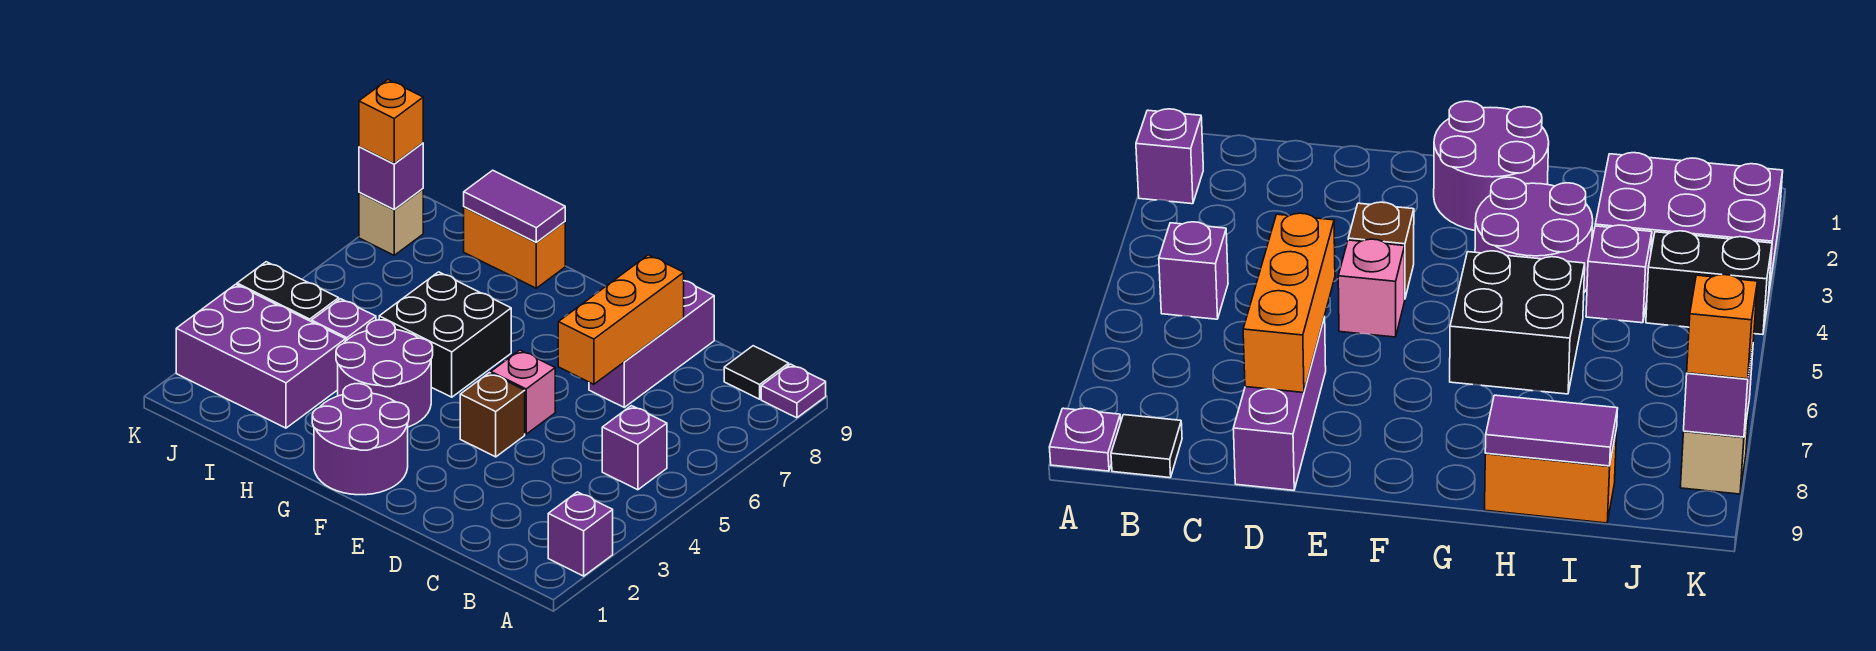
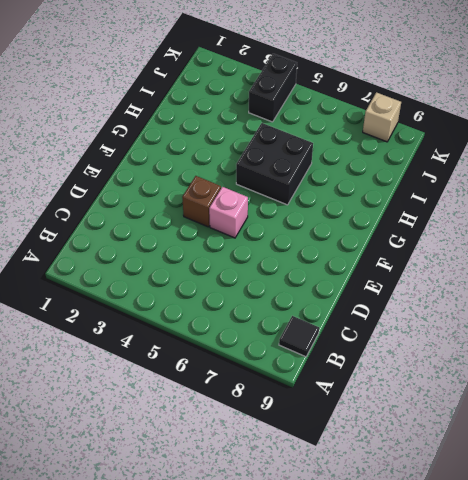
none -> purple 1x1 brick [548,492,613,576]
none -> purple 1x1 plate [761,364,826,418]
none -> purple 1x1 brick [602,406,667,490]

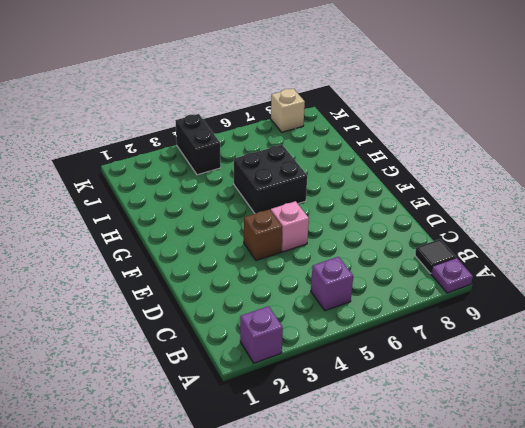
none -> purple 1x3 brick [589,281,714,407]
none -> purple 2x2 round brick [312,384,409,495]
none -> purple 2x2 round brick [336,320,433,427]

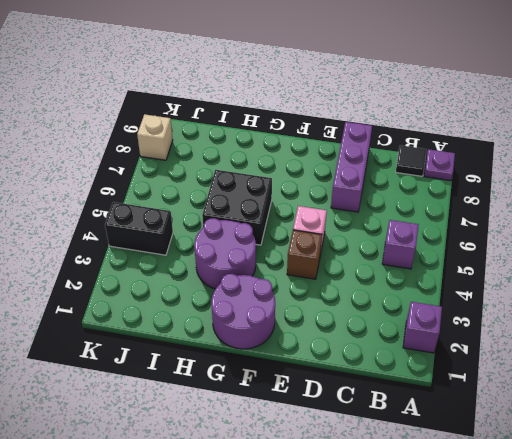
none -> orange 1x2 brick [464,207,565,288]
none -> purple 2x3 brick [176,284,346,428]
none -> purple 1x1 brick [312,299,376,341]

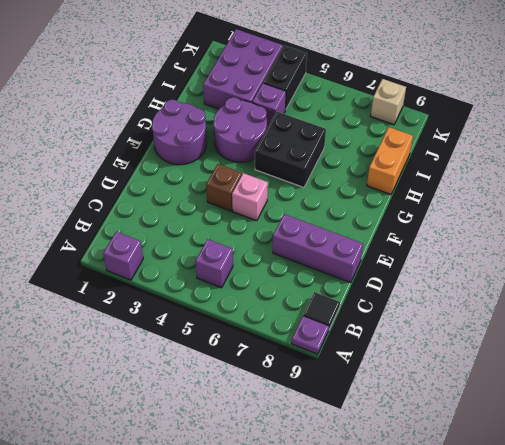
none -> orange 1x3 brick [558,255,684,384]
none -> purple 1x2 tile [464,170,565,243]
none -> purple 1x1 brick [359,143,423,209]

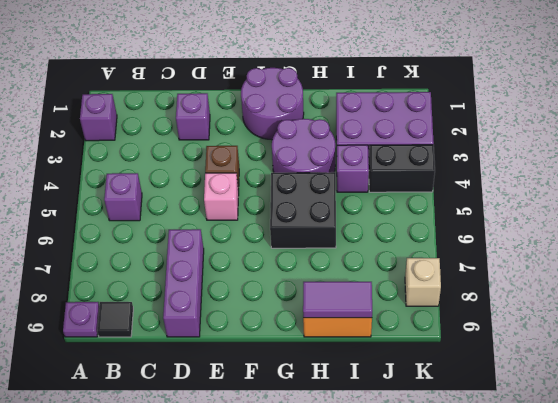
purple 1x1 brick [176,93,210,140] -> purple 1x1 brick moved to [359,143,423,209]
none -> orange 1x3 brick [558,255,684,384]
none -> orange 1x1 brick [359,80,423,164]

